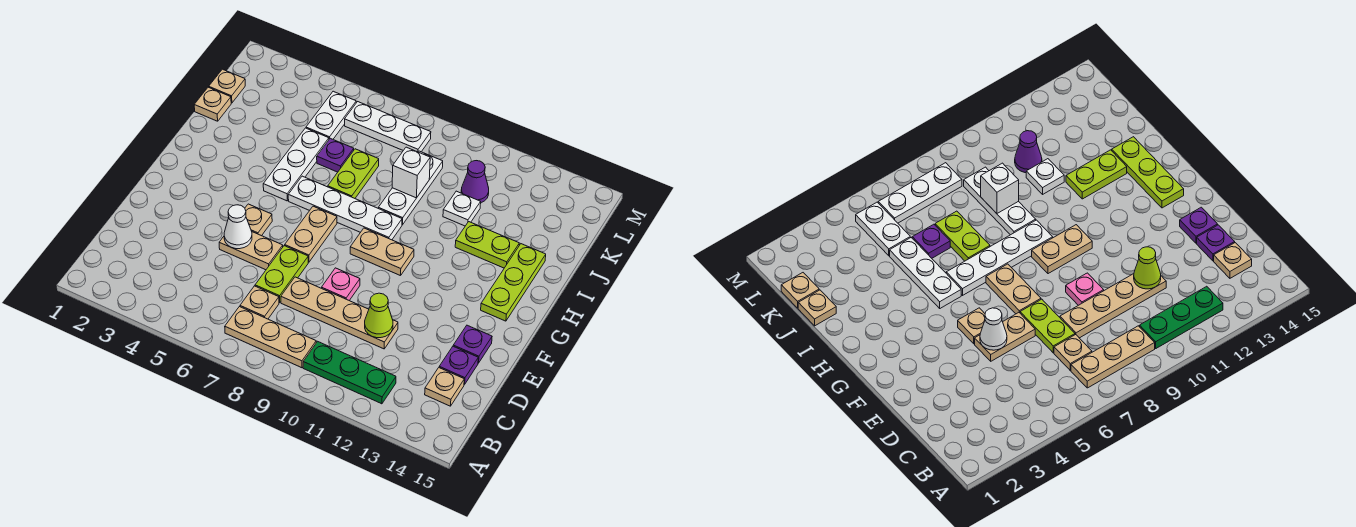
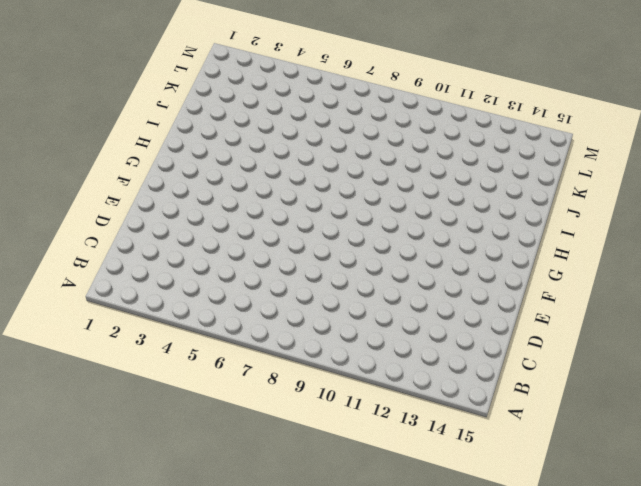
none -> tan 1x3 plate [225,307,316,368]
none -> green 1x3 plate [303,341,396,404]
none -> tan 1x1 plate [240,286,279,319]

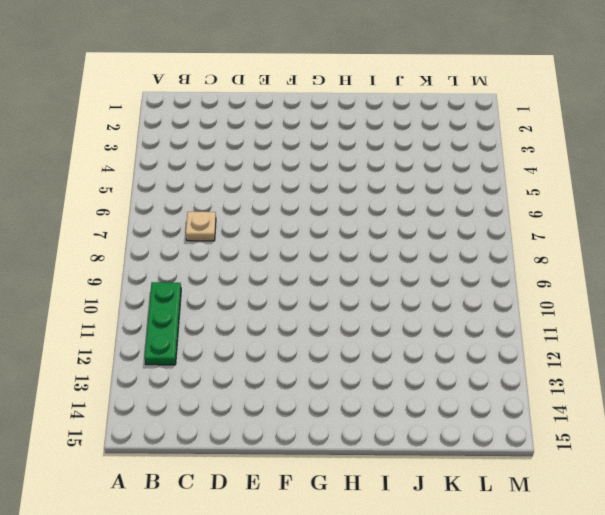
none -> tan 1x3 plate [225,307,316,368]
none -> tan 1x1 plate [425,368,464,406]
none -> lime 1x2 plate [255,246,308,303]

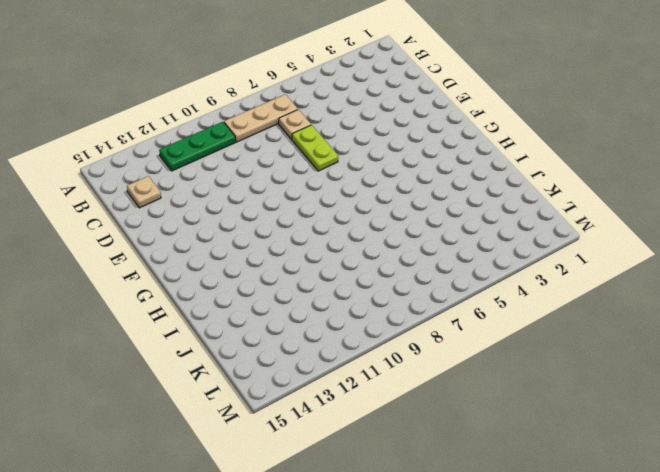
none -> tan 1x4 plate [281,277,398,349]
none -> purple 1x1 plate [439,346,478,385]
none -> tan 1x2 plate [219,232,283,270]

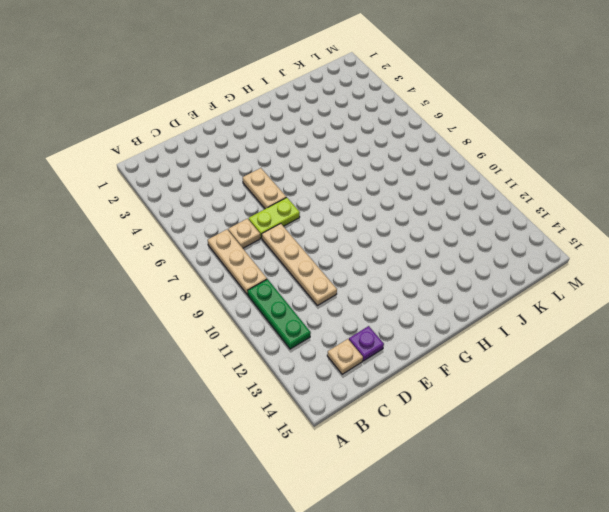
none -> pink 1x1 plate [322,268,360,301]
none -> purple 1x1 plate [453,325,492,363]
none -> tan 1x1 plate [245,204,272,236]

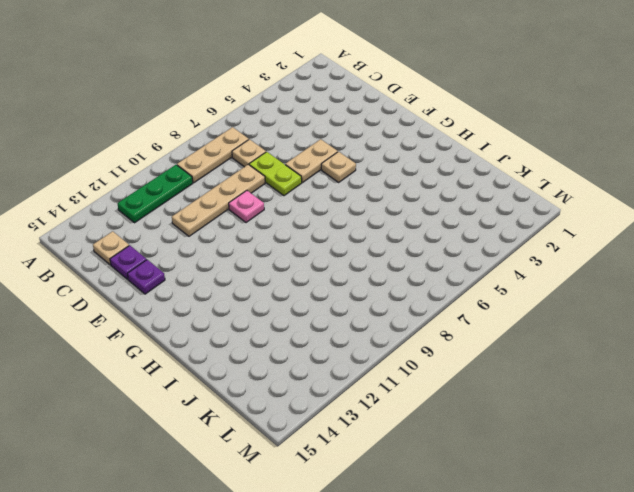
none -> tan 1x2 plate [285,206,337,262]
none -> tan 1x2 plate [350,228,414,276]
none -> lime 1x3 plate [481,244,546,321]

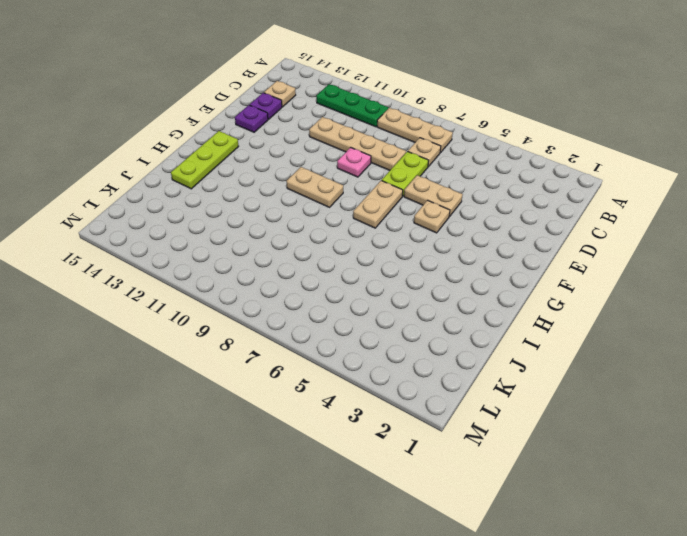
none -> white 1x3 plate [263,128,329,201]
none -> white 1x4 plate [288,176,402,240]
none -> lime 1x2 plate [328,149,379,198]

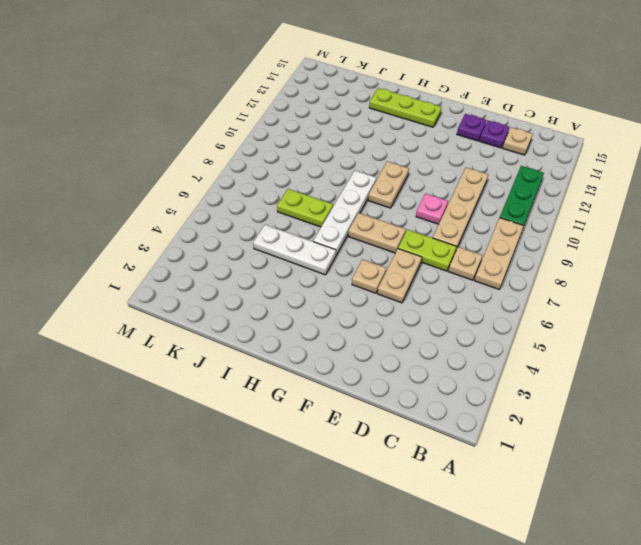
none -> white 1x3 plate [378,151,443,225]
none -> lime 1x2 plate [455,222,519,268]
none -> tan 1x1 plate [194,87,231,121]

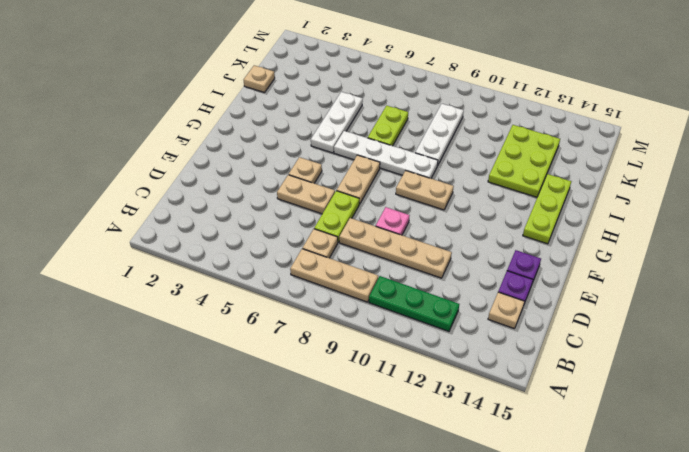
lime 2x3 plate [488,125,560,197] -> lime 1x2 plate [455,222,519,268]
none -> purple 1x1 plate [317,138,354,172]
none -> white 1x1 plate [443,191,481,226]
none -> tan 1x1 plate [209,69,245,103]

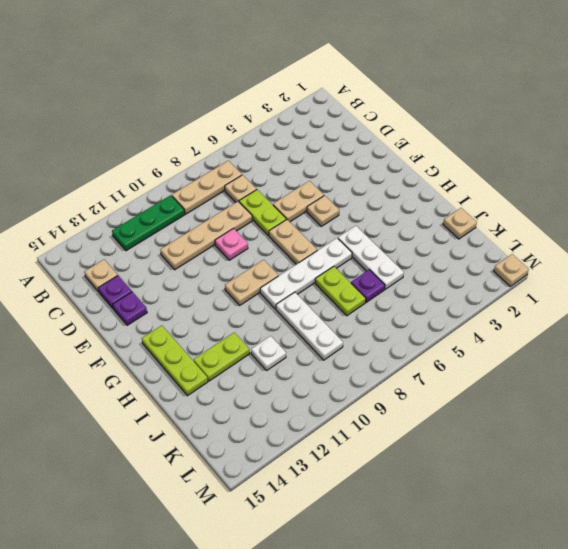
tan 1x1 plate [494,254,529,286] -> tan 1x1 plate moved to [209,69,245,103]
none -> white 1x2 plate [306,91,356,139]
none -> purple 1x1 cone [461,161,489,203]
none -> white 1x3 plate [345,102,431,152]

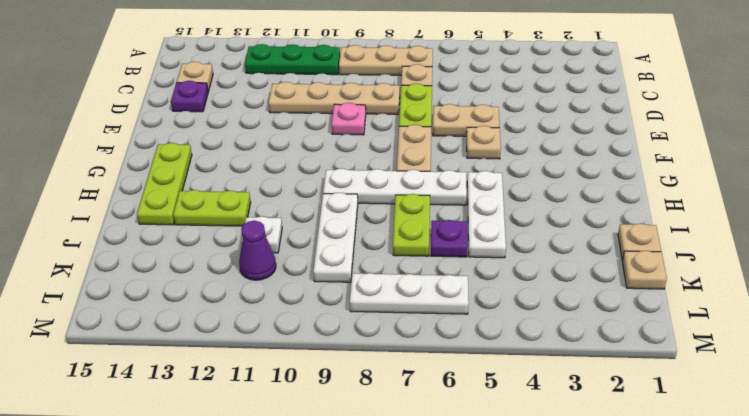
none -> purple 1x1 plate [453,325,492,363]
none -> tan 1x2 plate [350,228,414,276]
none -> white 1x2 plate [306,91,356,139]

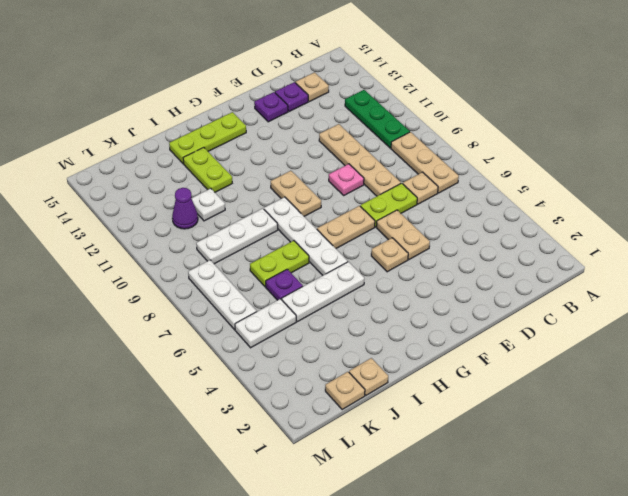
none -> lime 1x1 cone [365,293,393,338]
none -> white 1x1 cone [224,205,252,249]
none -> white 1x1 brick [392,147,430,198]

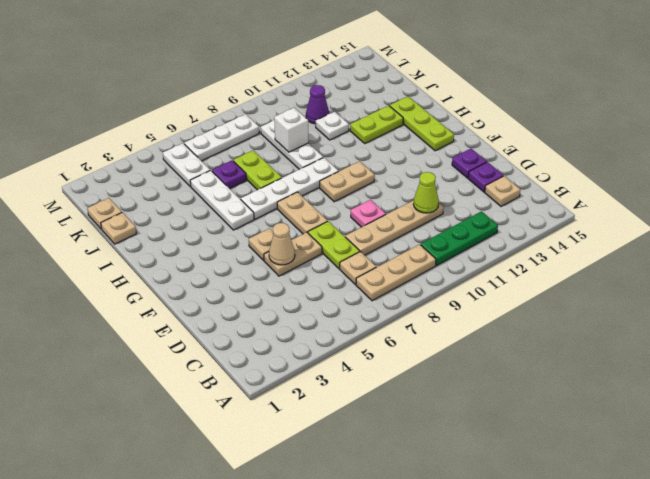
tan 1x1 cone [269,223,295,265] -> white 1x1 cone [224,205,252,249]

